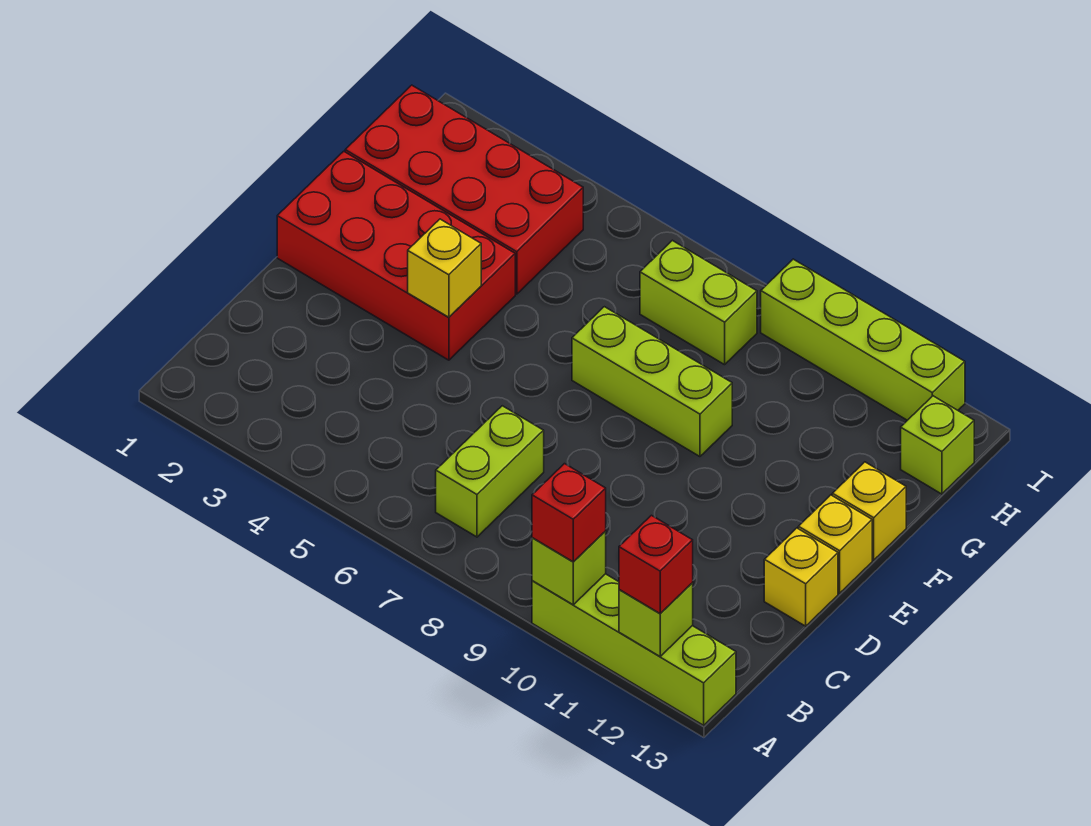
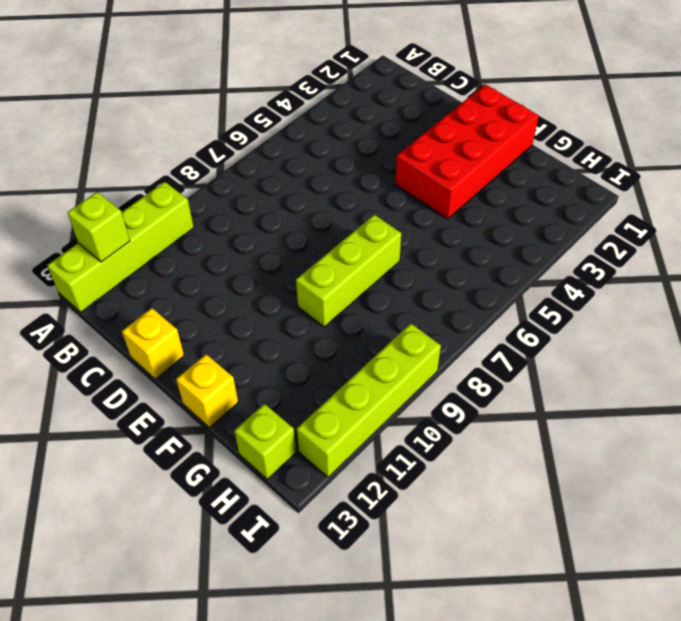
none -> lime 1x2 brick [436,406,544,537]
none -> yellow 1x1 brick [798,495,872,593]
none -> red 2x4 brick [345,85,583,294]

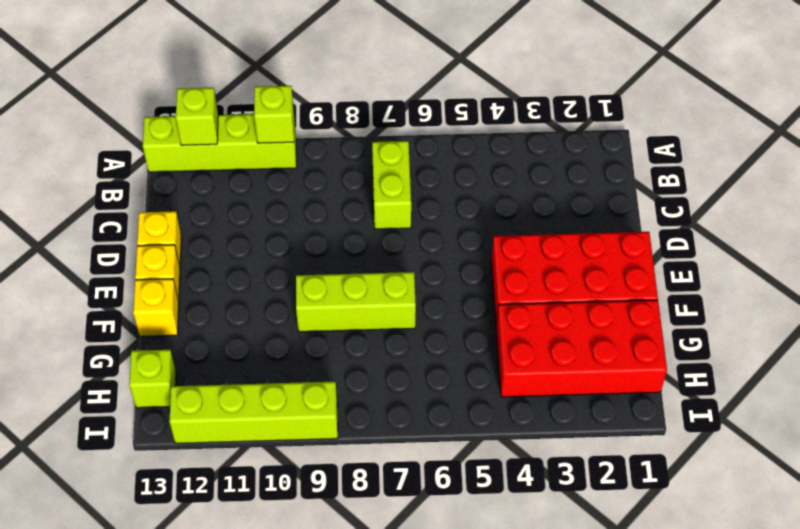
none -> lime 1x2 brick [640,240,757,365]
none -> yellow 1x1 brick [408,219,481,317]
none -> red 1x1 brick [532,464,606,562]

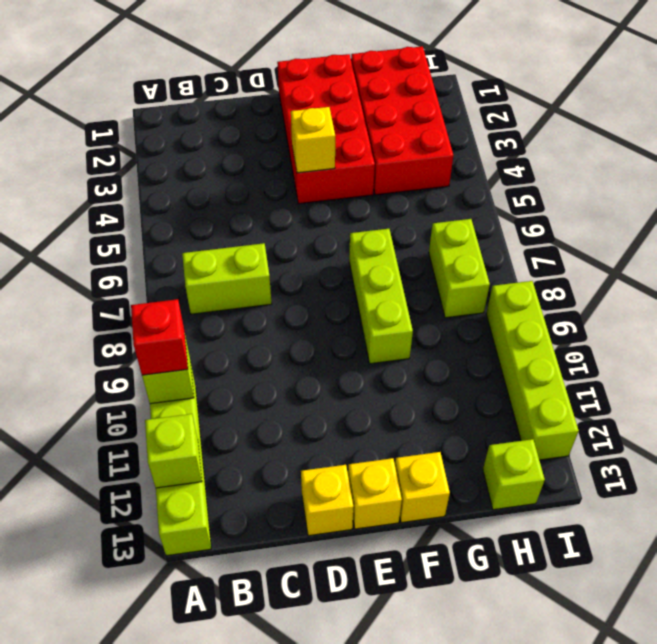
none -> red 1x1 brick [619,515,693,614]

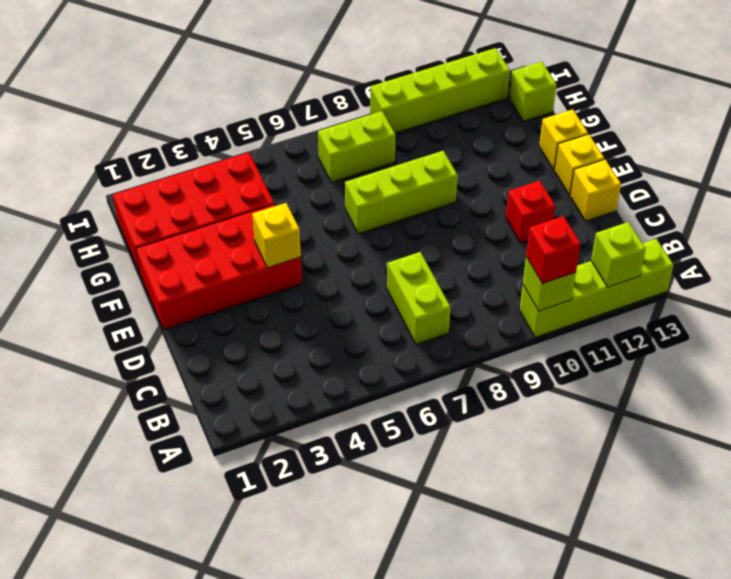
red 1x1 brick [506,181,555,243] -> red 1x1 brick moved to [619,515,693,614]

